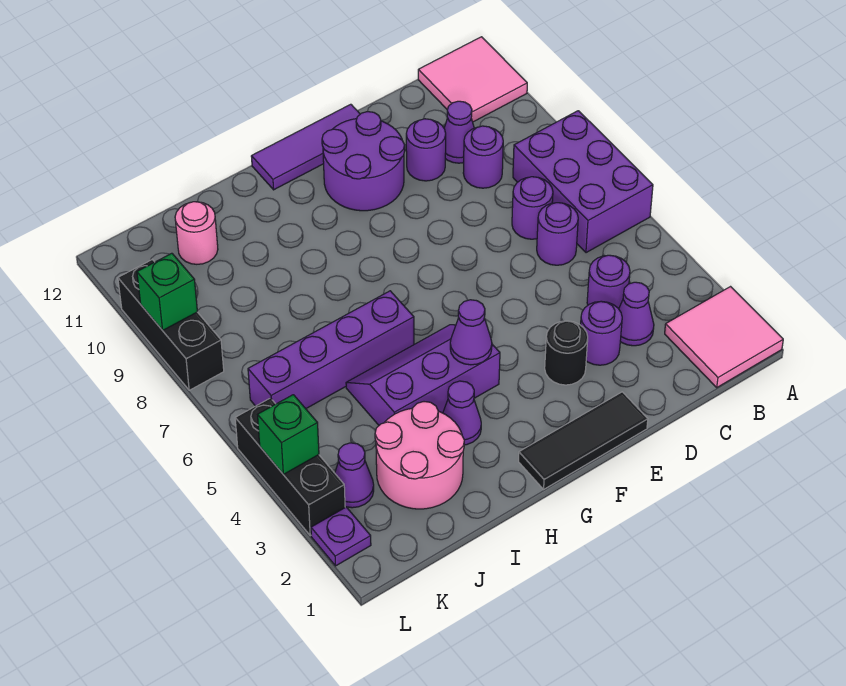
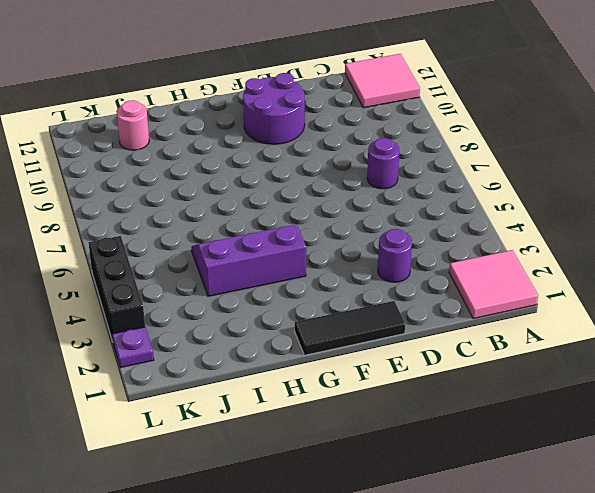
none -> purple 2x3 brick [513,111,653,253]
none -> purple 1x1 cone [619,282,654,346]
none -> purple 1x1 round brick [587,255,630,309]

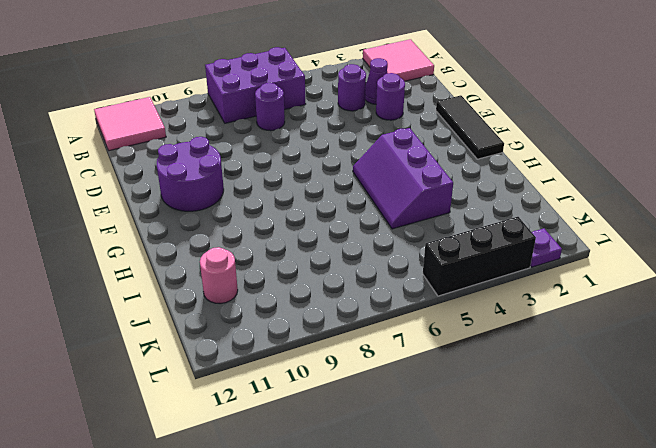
none -> purple 1x1 round brick [537,203,578,265]
none -> purple 1x1 round brick [463,126,503,188]
none -> purple 1x1 cone [444,101,474,163]

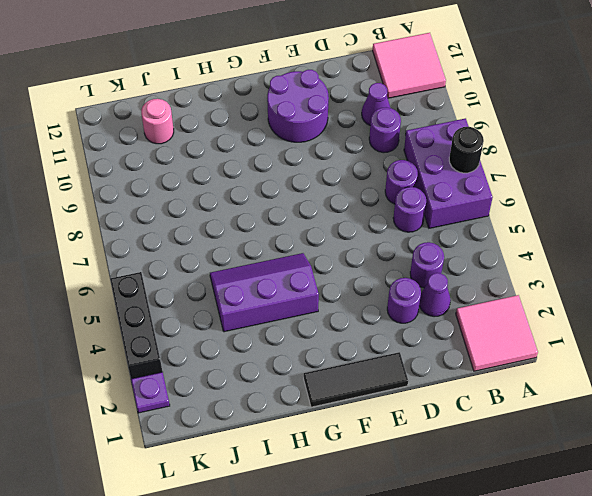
black 1x1 round brick [449,127,484,173] -> black 1x1 round brick moved to [545,321,588,385]
none -> purple 1x1 round brick [406,119,446,181]
none -> purple 1x3 tile [251,104,360,190]
none -> purple 1x1 cone [443,381,481,445]

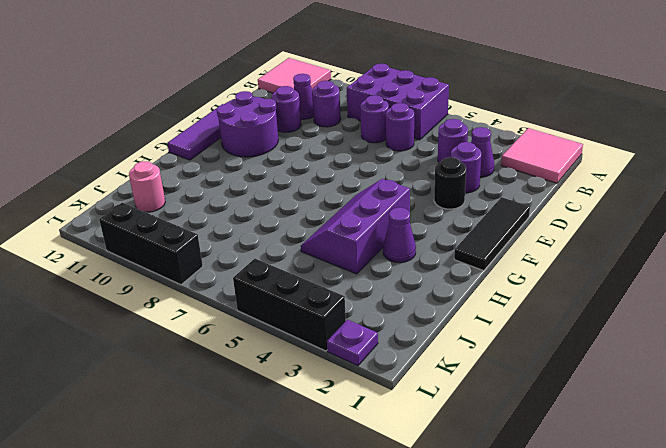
none -> purple 1x4 brick [248,291,414,409]
none -> pink 2x2 round brick [375,402,464,509]
none -> purple 1x1 cone [335,443,374,508]

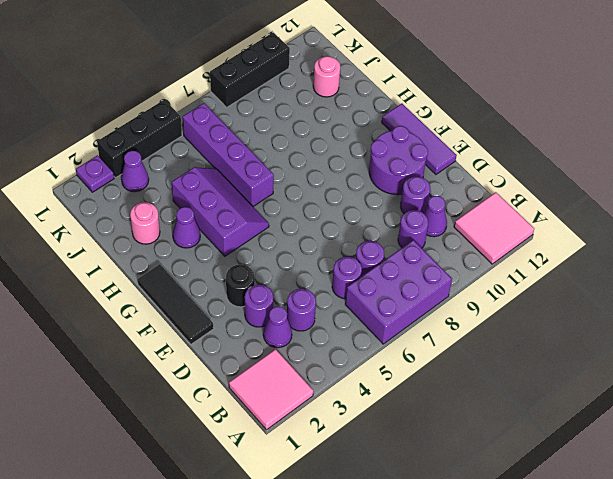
pink 1x1 round brick [130,202,160,244] -> pink 2x2 round brick [375,402,464,509]
none -> purple 1x1 cone [450,300,492,365]
none -> green 1x1 brick [258,395,319,474]
none -> green 1x1 brick [137,253,197,330]

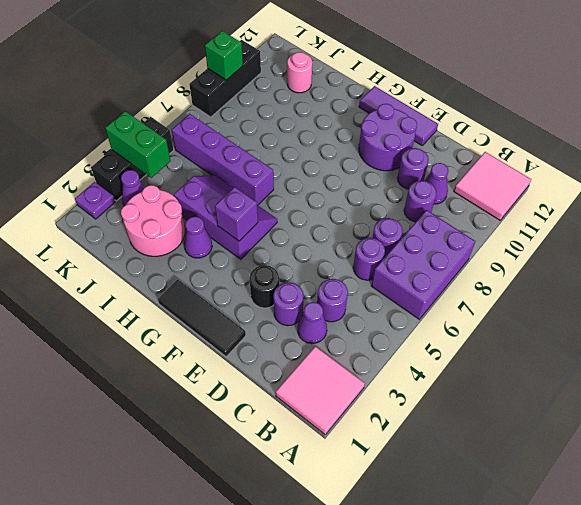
purple 1x1 brick [215,187,258,241] -> purple 1x1 cone [450,300,492,365]
green 1x2 brick [105,111,171,178] -> green 1x1 brick [258,395,319,474]

